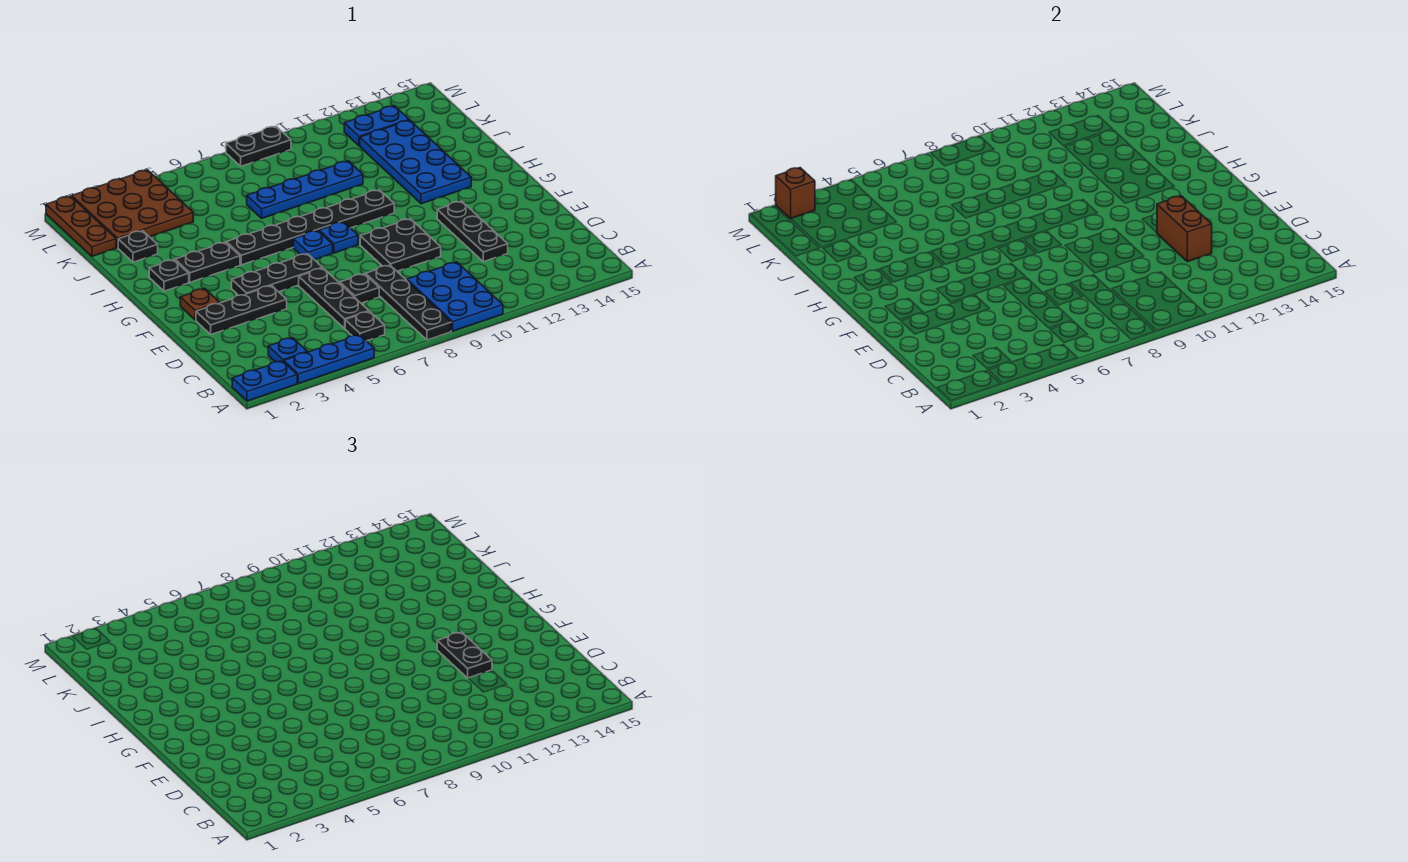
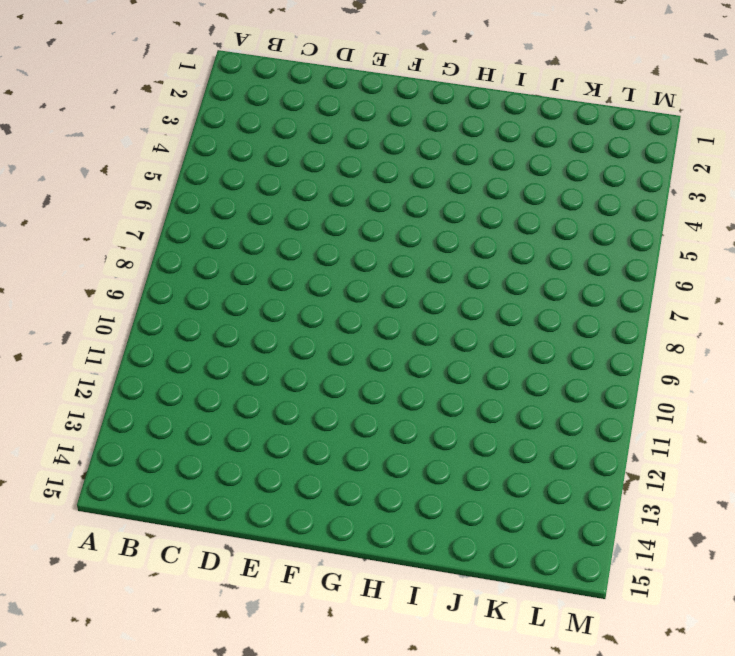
none -> blue 1x2 plate [232,361,297,401]
none -> blue 1x3 plate [284,335,374,384]
none -> black 1x4 plate [366,265,451,340]

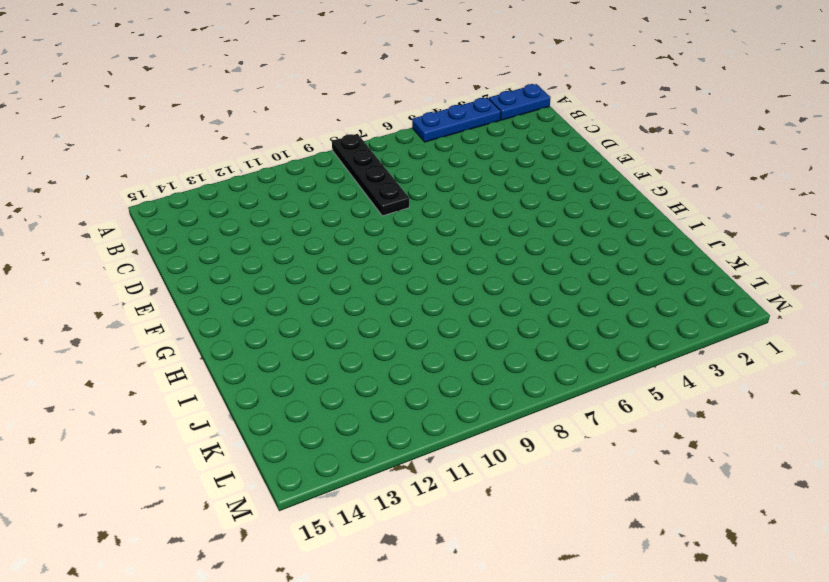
none -> blue 2x3 plate [407,262,503,331]
none -> blue 1x1 plate [268,338,307,362]
none -> black 1x1 plate [345,311,385,341]

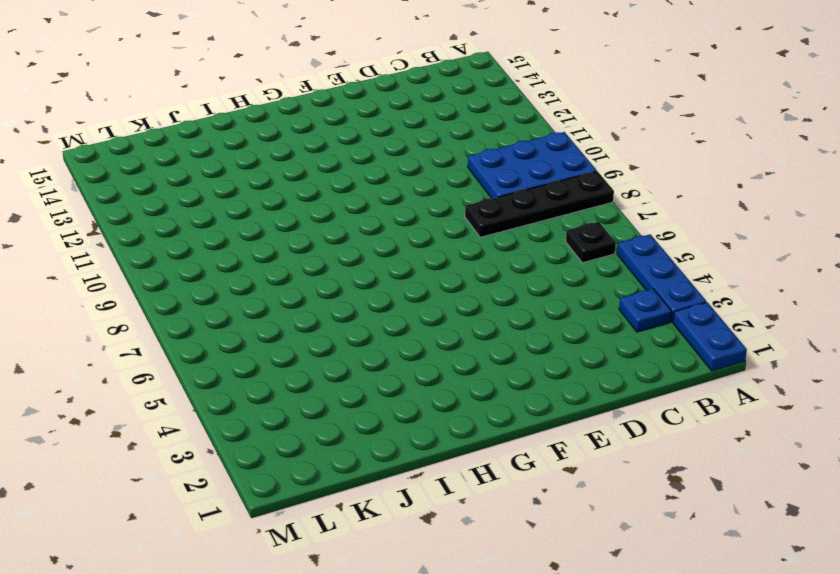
none -> black 1x3 plate [299,268,369,328]
none -> black 1x1 plate [340,274,379,303]
none -> black 1x3 plate [437,201,508,262]

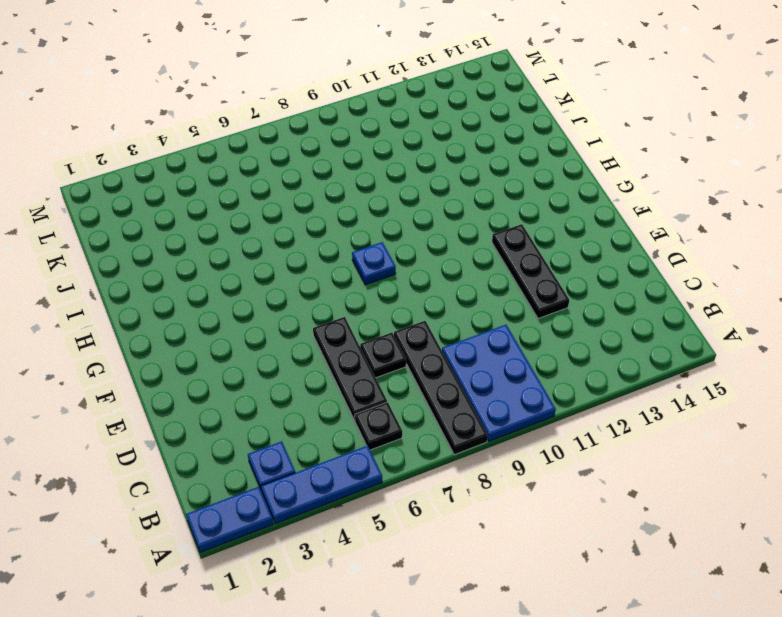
none -> black 1x3 plate [196,286,287,334]
none -> black 2x2 plate [360,219,441,271]
none -> brown 1x1 plate [180,289,220,320]

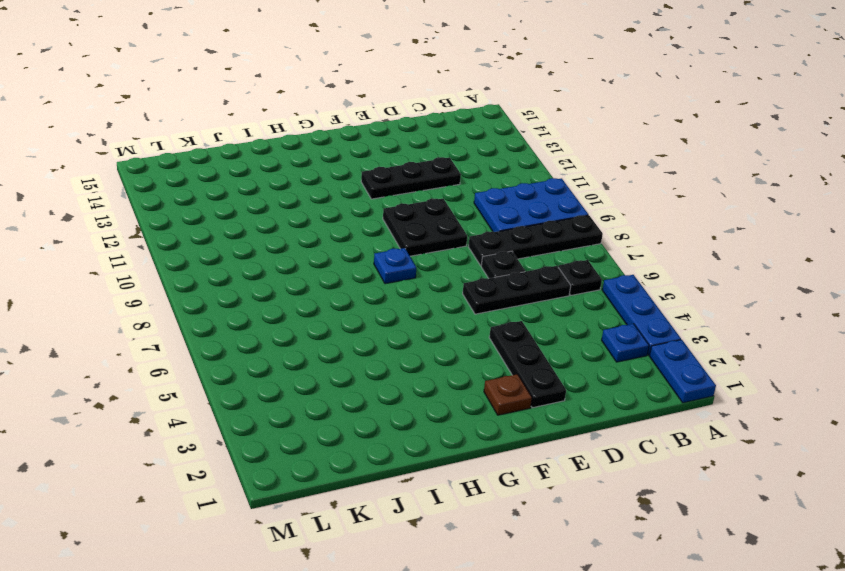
none -> black 1x3 plate [232,254,322,295]
none -> blue 1x1 plate [293,230,333,260]
none -> black 1x1 plate [149,260,189,291]

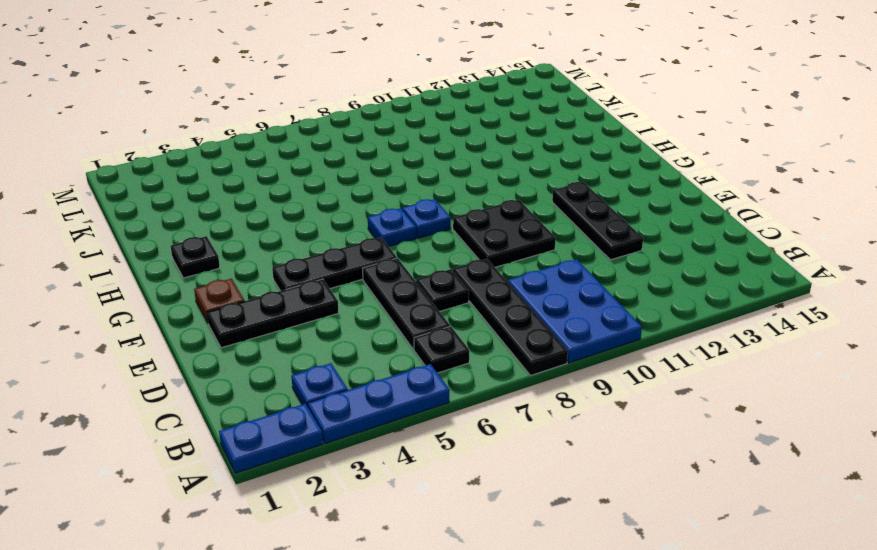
none -> black 1x2 plate [175,242,240,282]
none -> black 1x6 plate [226,190,394,265]
none -> blue 2x4 plate [360,120,471,204]

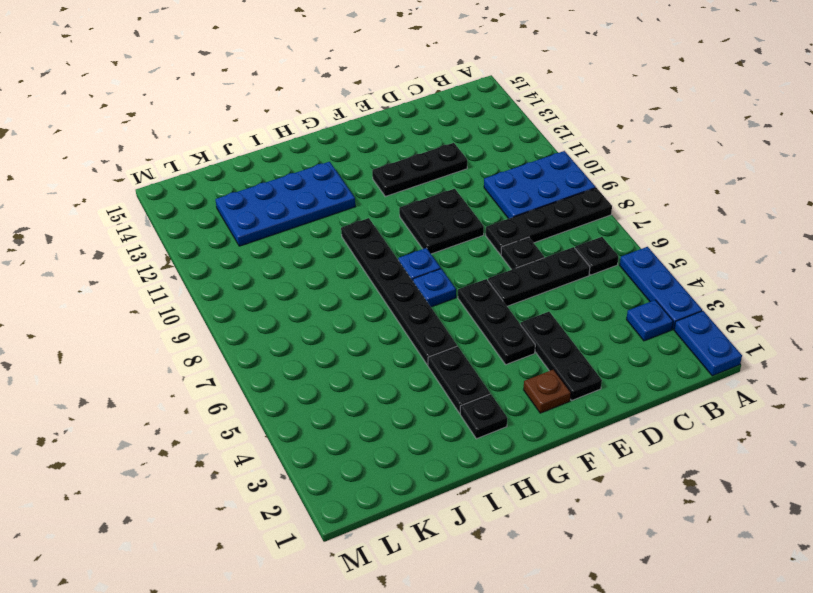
none -> black 1x1 plate [118,231,158,262]
none -> blue 1x4 plate [247,161,363,218]
none -> brown 1x3 plate [46,196,116,256]

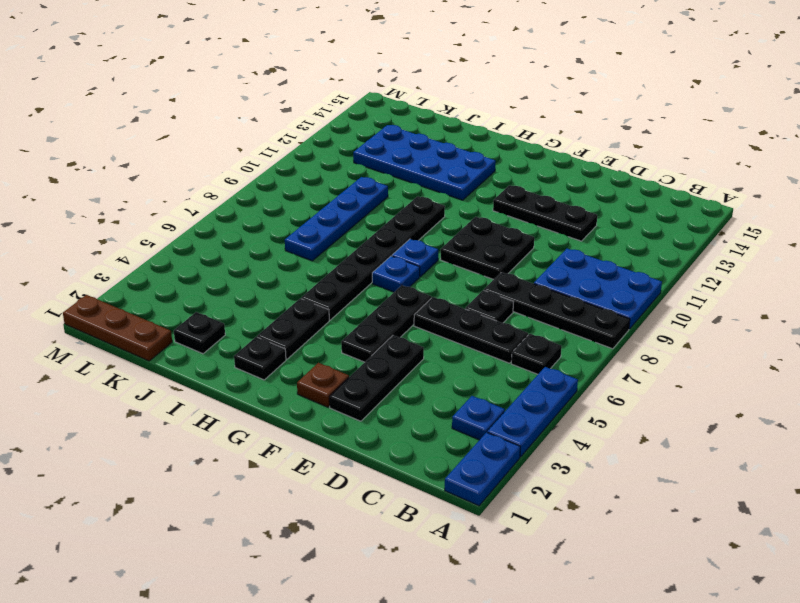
none -> brown 3x3 plate [72,170,193,248]
none -> blue 1x2 plate [344,106,409,146]
none -> black 1x2 plate [226,126,291,166]

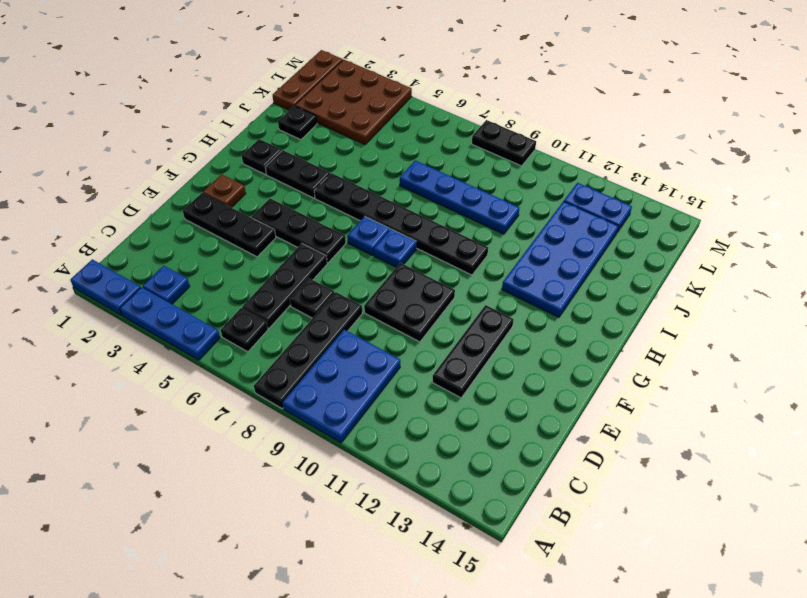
none -> brown 1x2 brick [1157,196,1212,262]
none -> brown 1x1 brick [776,168,815,219]
none -> black 1x2 plate [437,632,492,678]

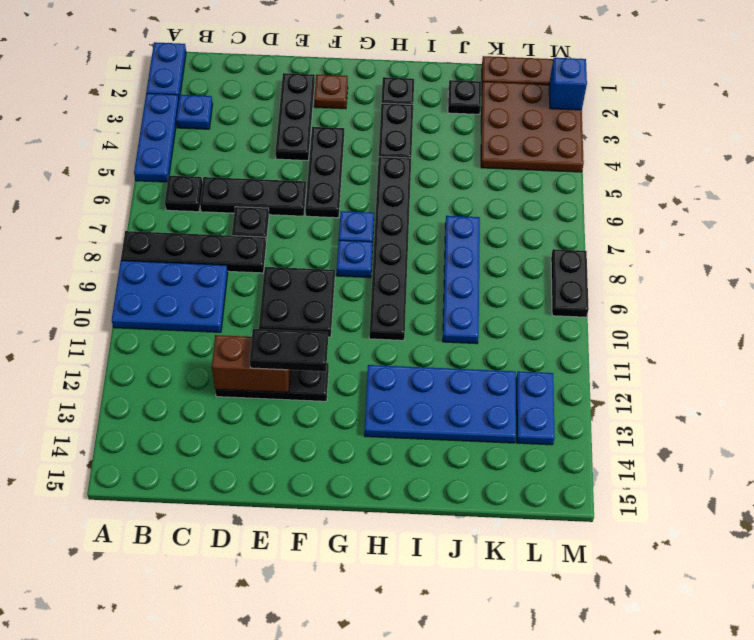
blue 1x1 brick [549,58,587,110] -> brown 1x1 brick [776,168,815,219]

